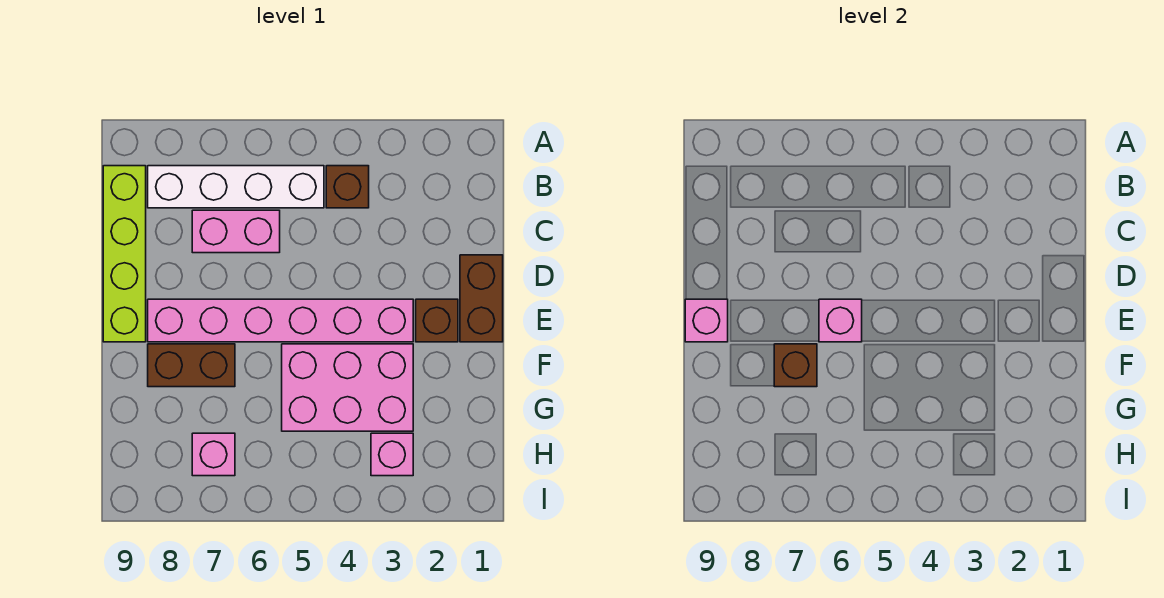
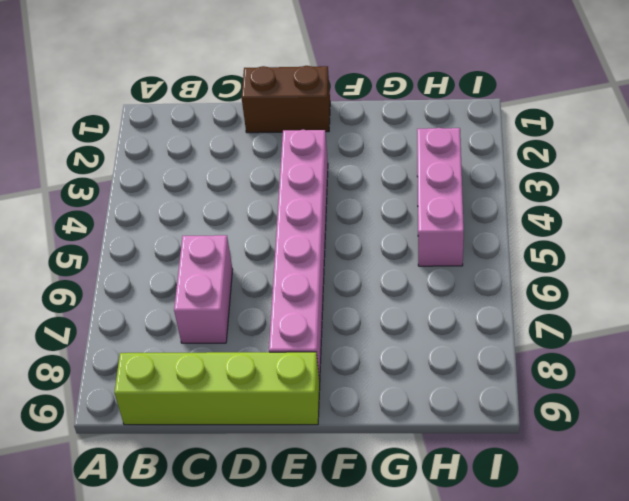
pink 1x3 brick [417,128,464,266] -> pink 1x1 brick [371,433,413,476]
none -> brown 1x1 brick [326,166,369,208]
none -> white 1x4 brick [148,166,324,208]
none -> brown 1x1 brick [416,299,458,342]

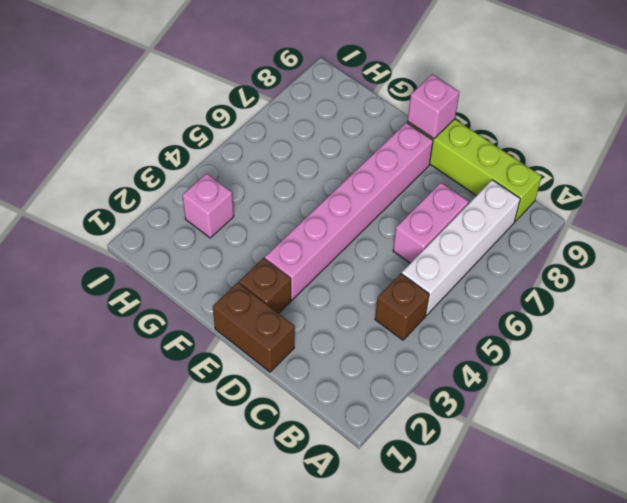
none -> pink 2x3 brick [282,344,413,431]
none -> brown 1x2 brick [148,344,235,387]
none -> pink 1x1 brick [192,433,235,476]

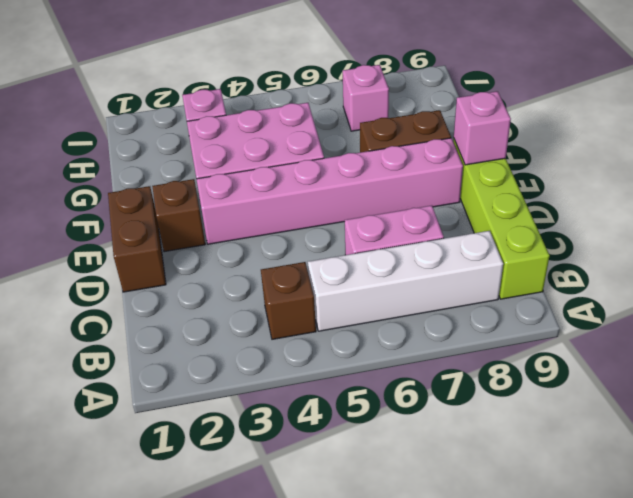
none -> pink 1x1 brick [819,299,862,342]
none -> brown 1x1 brick [774,344,817,387]

